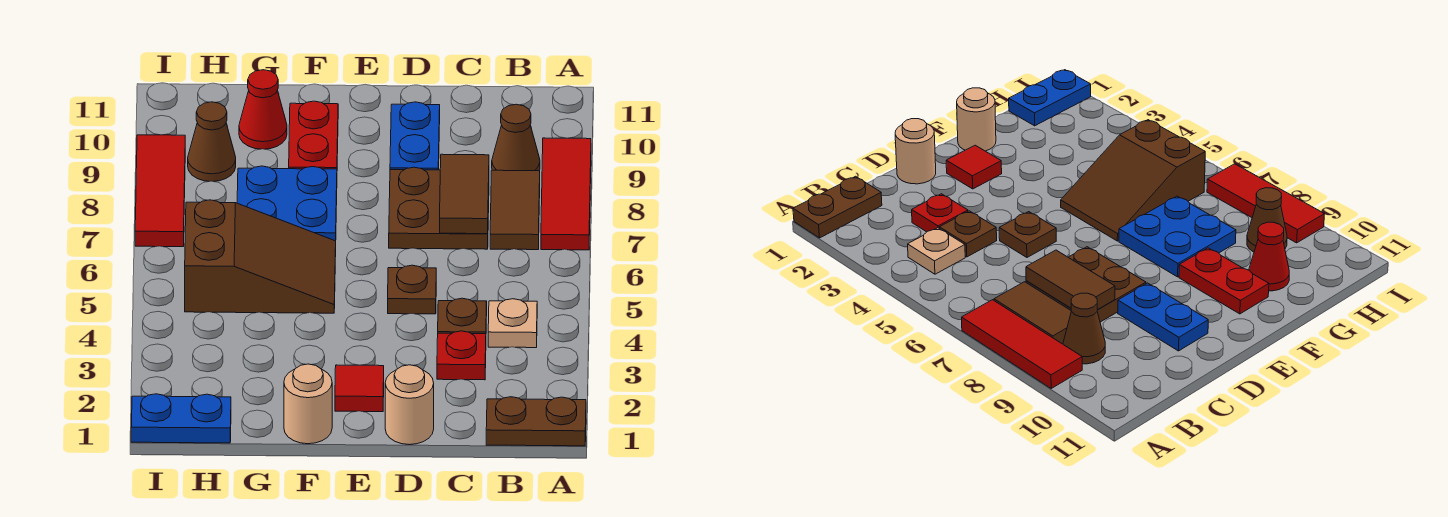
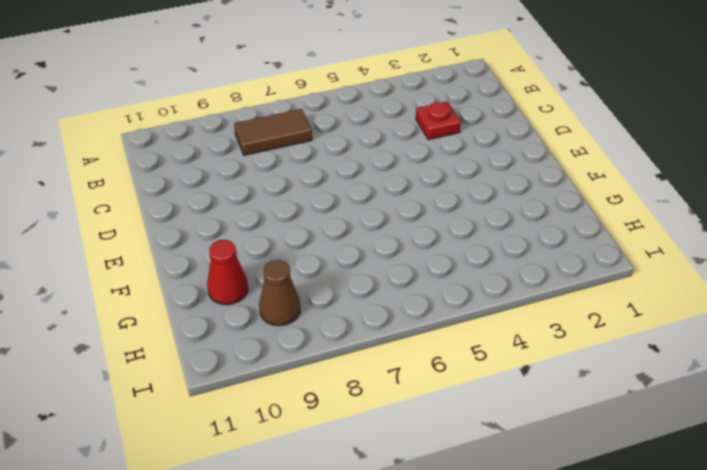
none -> brown 1x2 plate [486,397,586,446]
none -> red 1x3 tile [541,138,591,250]
none -> tan 1x1 plate [488,299,537,348]

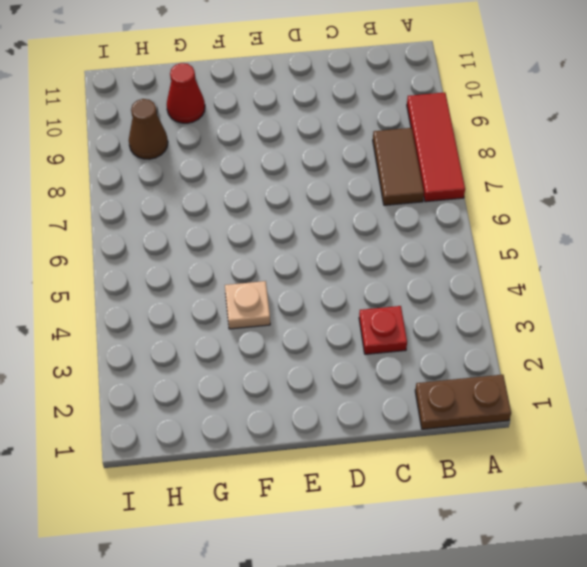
tan 1x1 plate [225,281,270,329] -> tan 1x1 plate moved to [488,299,537,348]
none -> brown 1x1 cone [492,104,540,171]
none -> brown 1x1 plate [438,298,487,334]
none -> brown 2x2 plate [389,167,489,249]

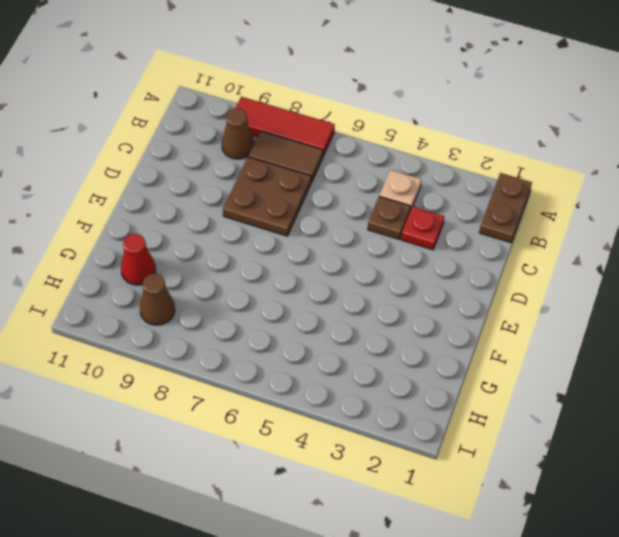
none -> tan 1x1 round brick [385,365,434,445]
none -> brown 1x1 plate [388,265,436,314]
none -> blue 1x2 plate [390,102,440,170]

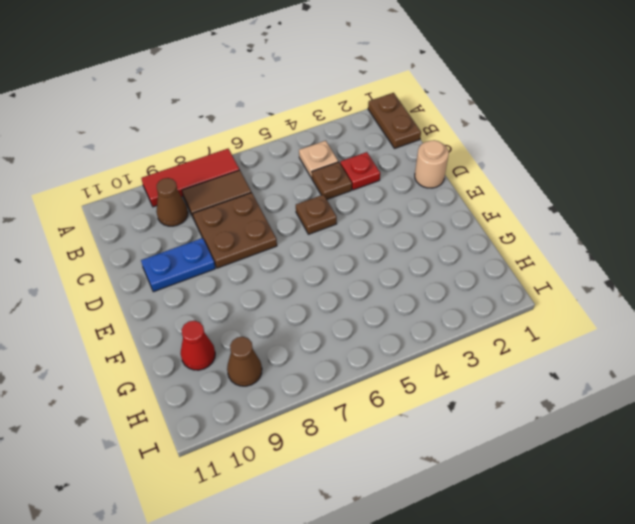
none -> red 1x1 tile [335,365,384,412]
none -> tan 1x1 round brick [284,364,332,444]
none -> brown 2x3 slope [185,200,336,313]

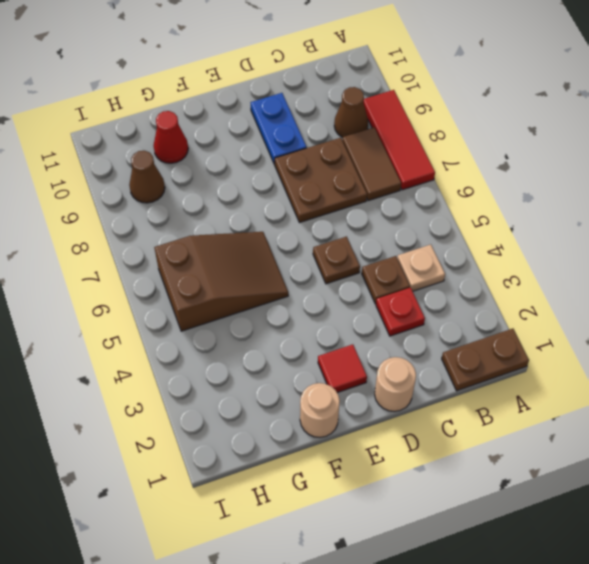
none -> blue 2x2 plate [237,166,337,241]
none -> red 1x2 plate [289,101,338,169]
none -> blue 1x2 plate [131,394,231,443]

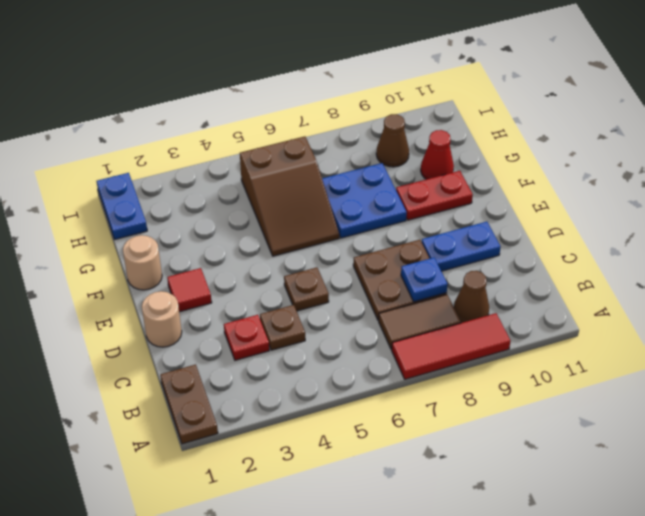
blue 1x1 plate [401,258,448,302] -> brown 1x2 tile [440,154,489,234]
none -> tan 1x1 plate [488,299,537,348]
none -> red 1x3 tile [135,135,185,247]

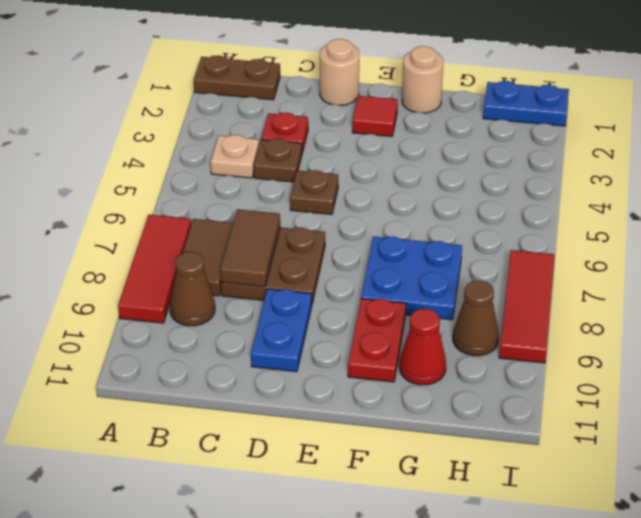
none -> brown 2x3 slope [185,200,336,313]

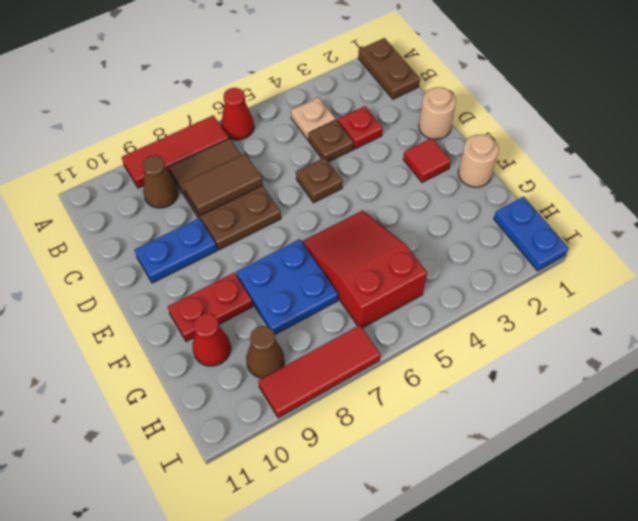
red 1x1 cone [221,88,254,140] -> none
red 2x3 slope [302,211,427,328] -> brown 2x3 slope [185,200,336,313]

